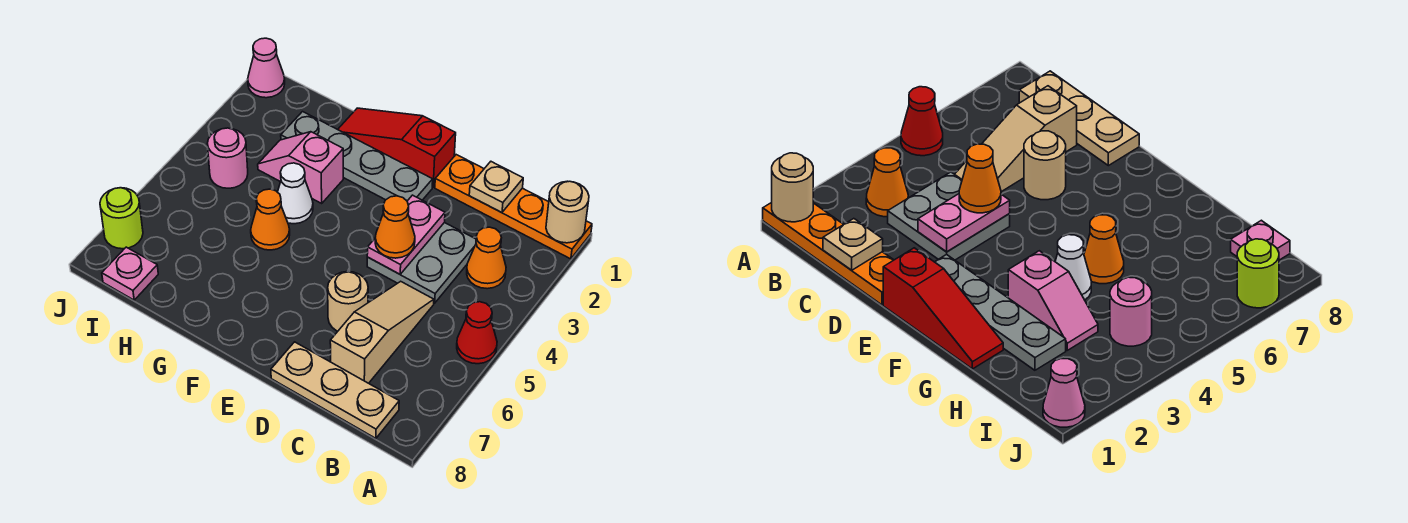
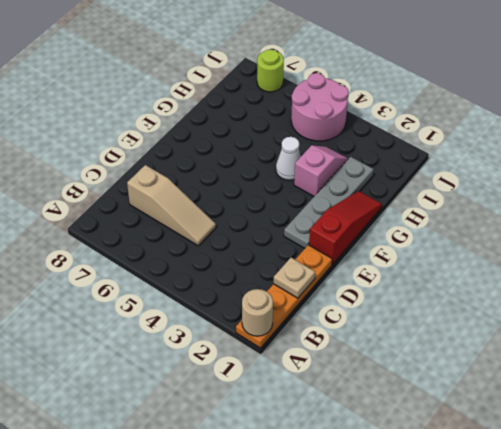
pink 2x2 round brick [291,73,349,141] -> pink 1x1 round brick [207,128,248,188]
none -> red 1x1 cone [457,302,497,364]
none -> orange 1x1 cone [467,227,506,289]
none -> tan 1x3 plate [271,342,399,438]

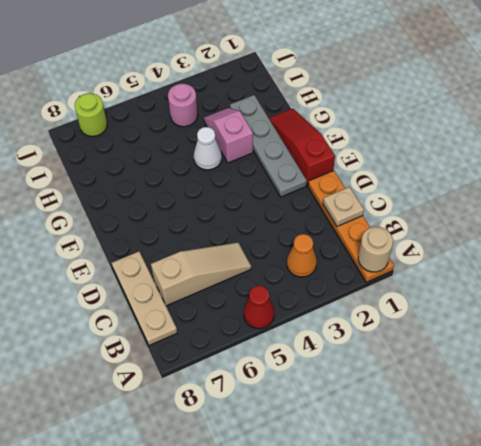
none -> grey 2x2 plate [367,222,476,303]
none -> tan 1x1 round brick [328,272,368,331]
none -> orange 1x1 cone [251,189,290,250]

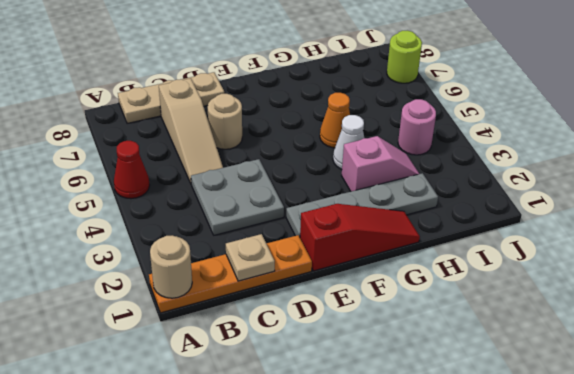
none -> orange 1x1 cone [467,227,506,289]
none -> pink 1x1 plate [102,247,158,300]
none -> pink 1x1 cone [248,38,285,98]

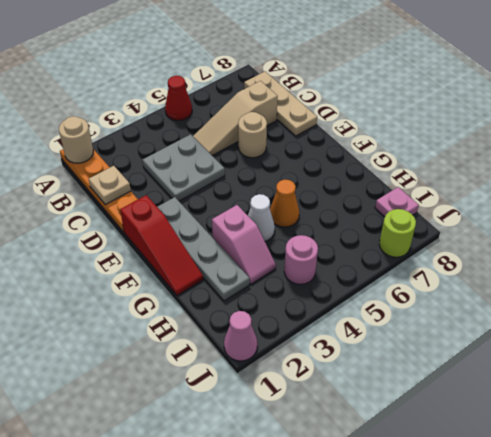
none -> orange 1x1 cone [467,227,506,289]
none -> pink 1x2 plate [367,195,445,274]
none -> orange 1x1 cone [375,196,415,258]

